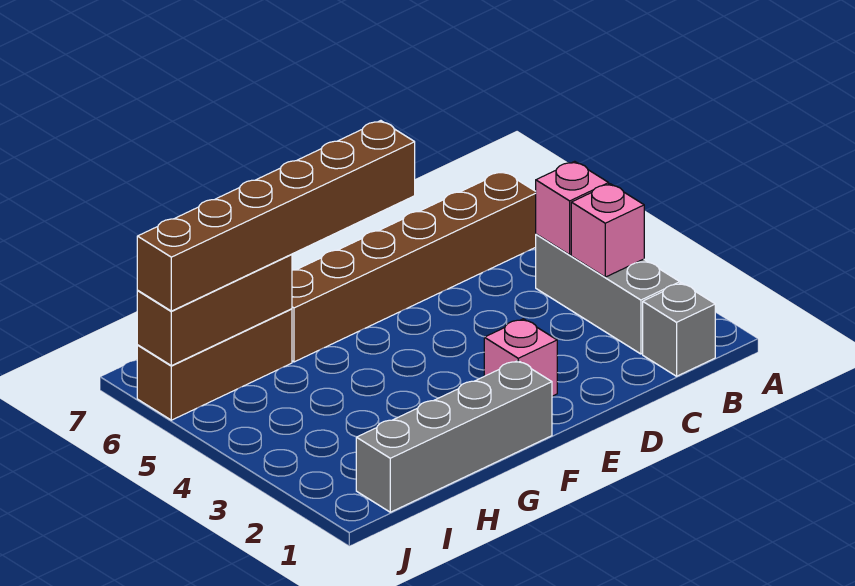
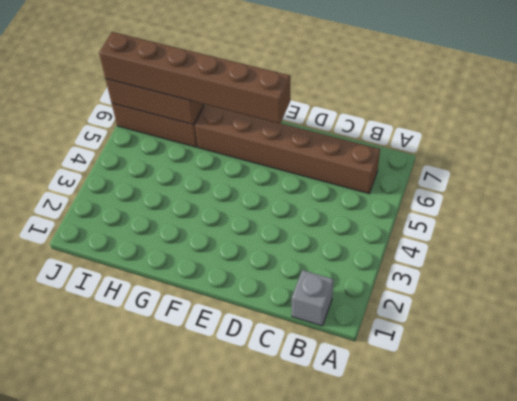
none -> grey 1x3 brick [536,234,680,354]
none -> pink 1x1 brick [484,319,557,396]

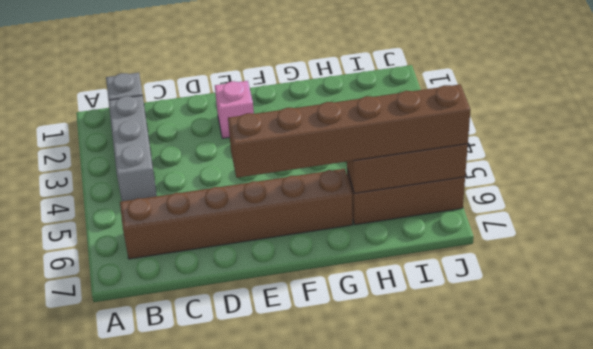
none -> grey 1x4 brick [356,361,552,512]
none -> pink 1x1 brick [571,184,644,277]

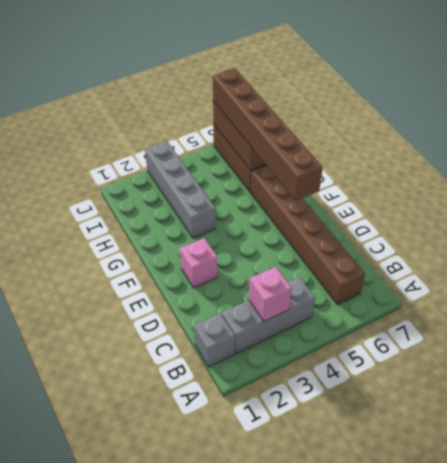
grey 1x4 brick [145,141,216,238] -> grey 1x4 brick moved to [356,361,552,512]
none -> pink 1x1 brick [536,161,609,255]

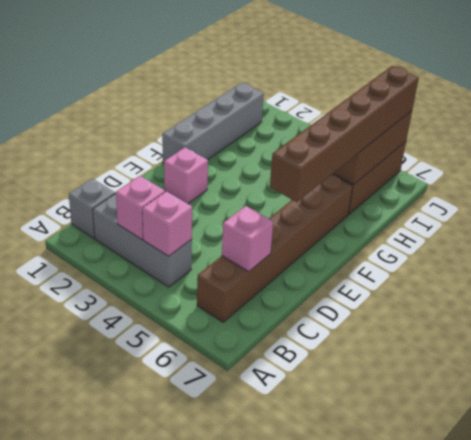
pink 1x1 brick [222,206,273,272] -> none

